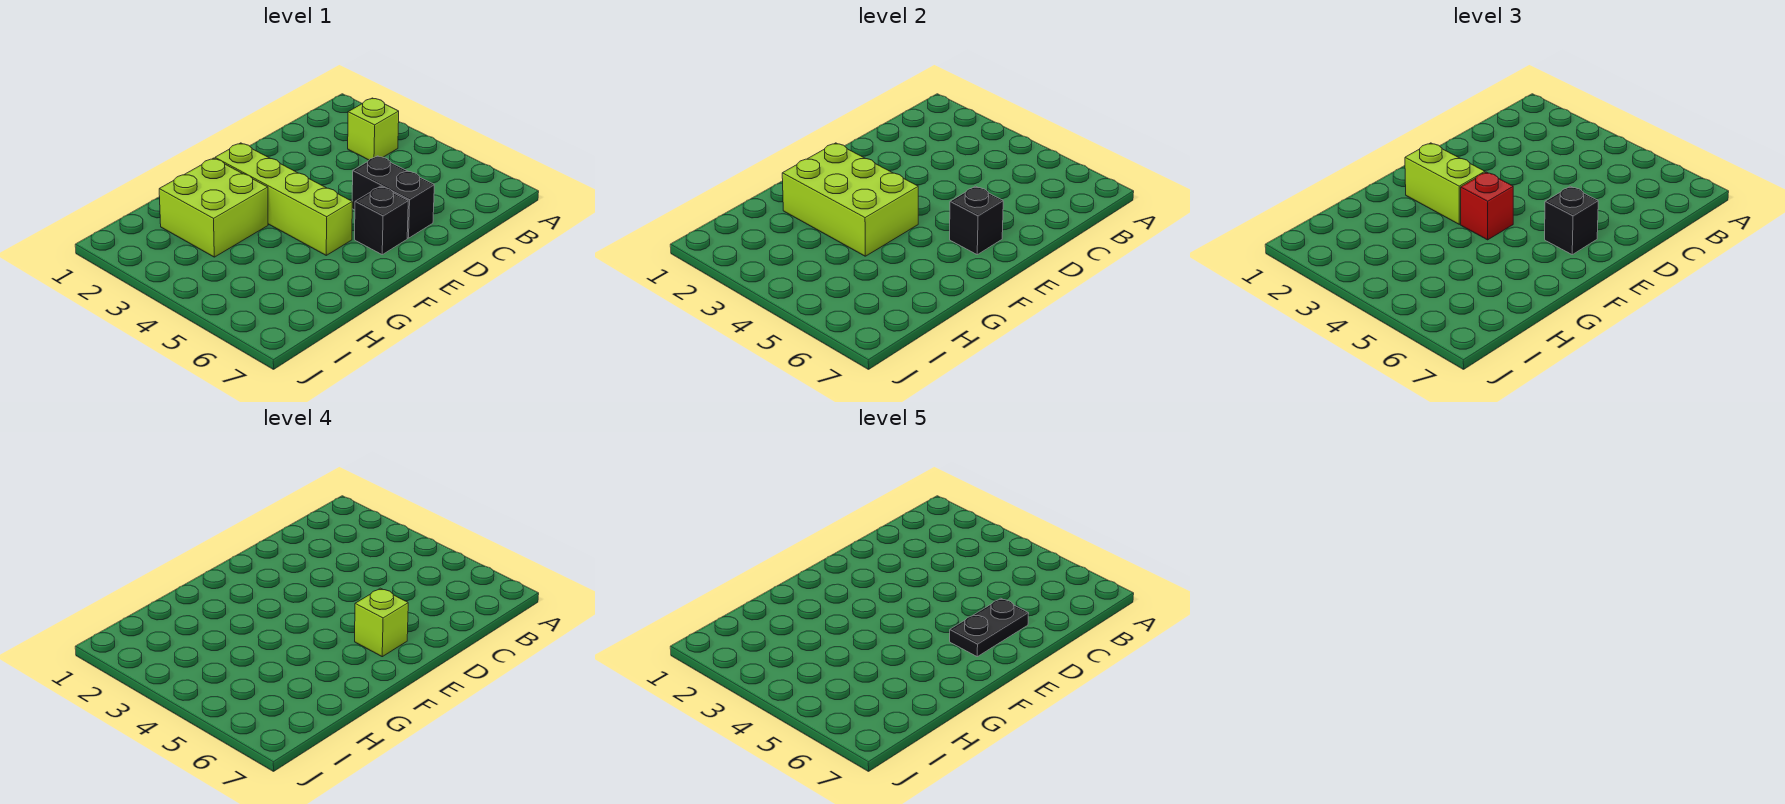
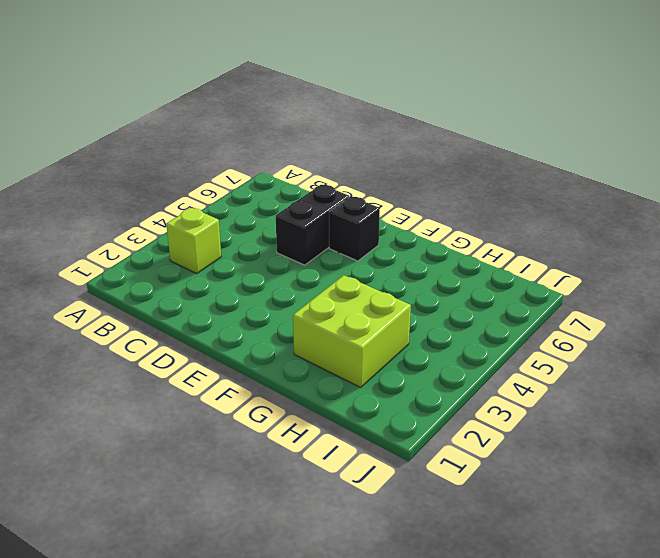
none -> lime 1x4 brick [215,143,352,255]
none -> black 1x1 brick [950,186,1003,255]
none -> lime 2x3 brick [782,143,918,256]

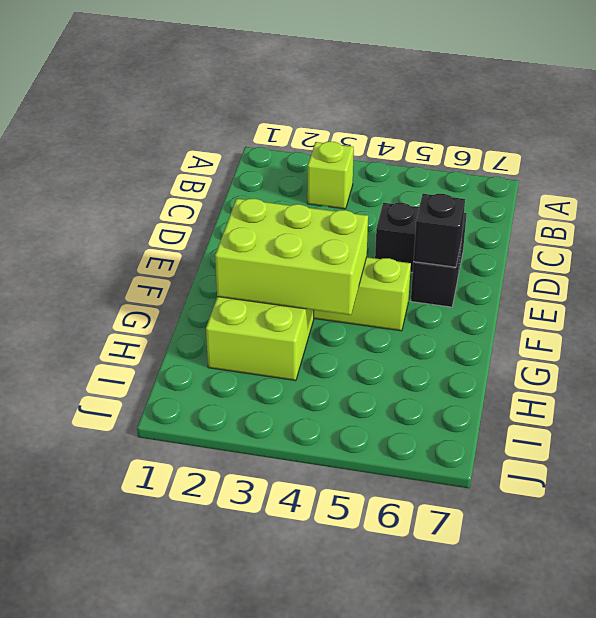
none -> black 1x1 brick [1545,186,1598,255]
none -> lime 1x2 brick [1405,143,1485,224]
none -> red 1x1 brick [1461,172,1513,240]

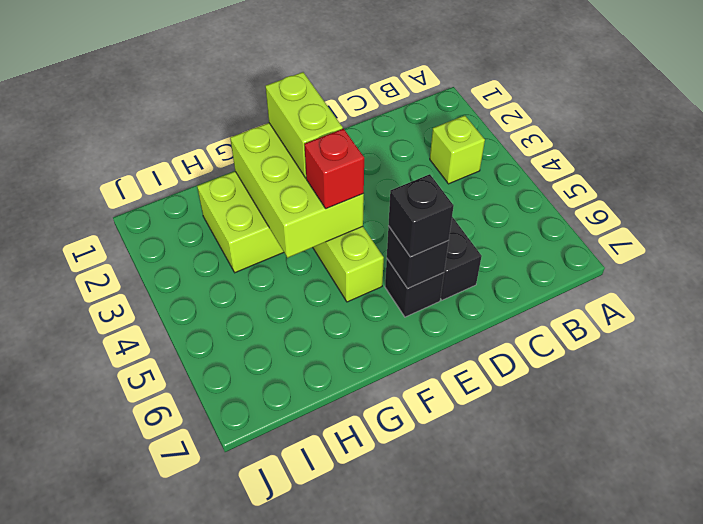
none -> lime 1x1 brick [355,588,408,657]
none -> black 1x2 plate [950,598,1029,657]

